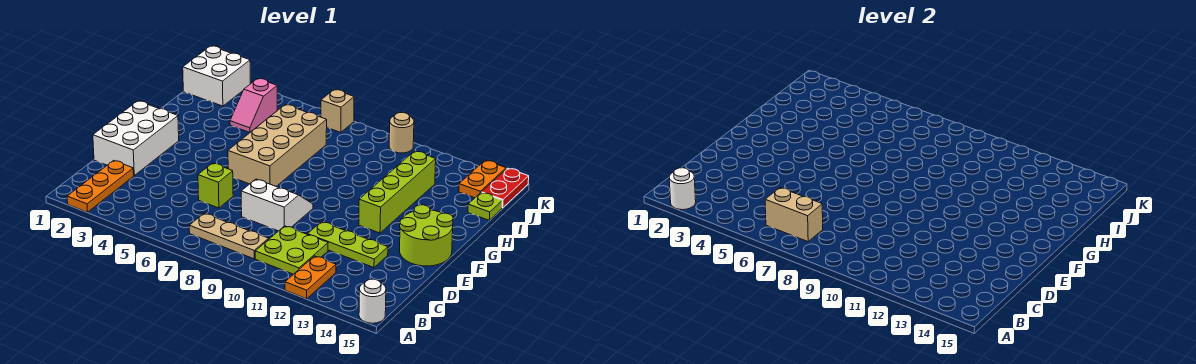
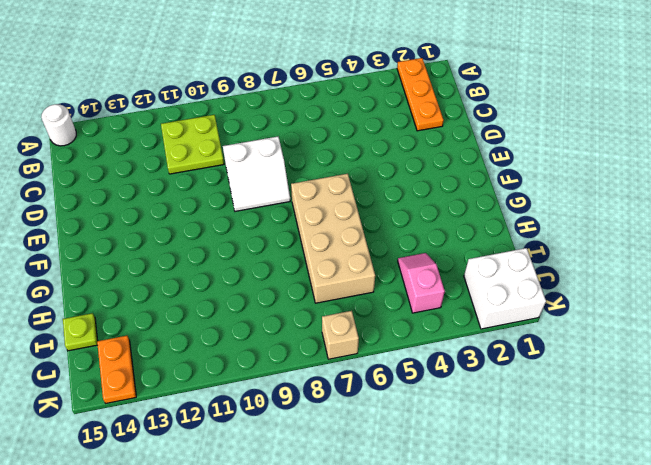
none -> orange 1x2 plate [285,256,336,299]
none -> tan 1x3 plate [189,213,269,259]
none -> white 2x3 brick [93,101,179,175]

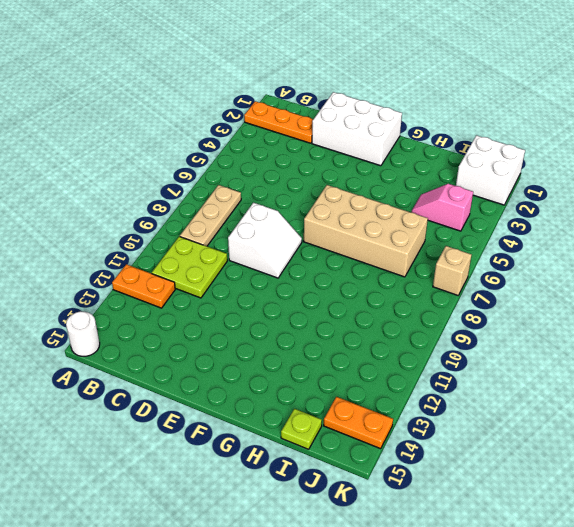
none -> lime 1x1 brick [198,163,233,208]
none -> lime 1x3 plate [308,222,388,267]
none -> lime 2x2 round brick [400,205,453,266]

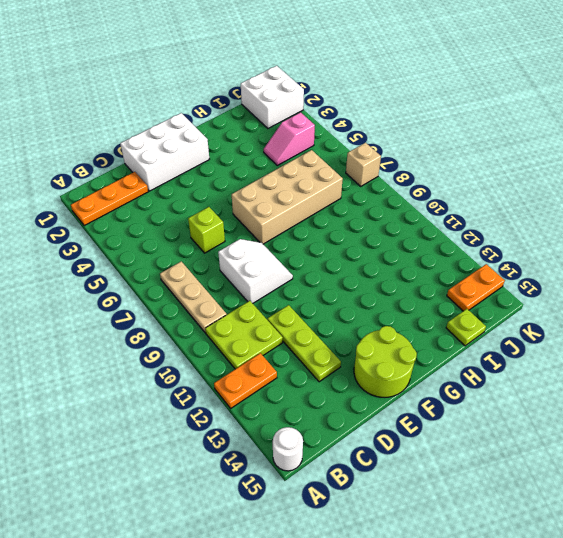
none -> lime 1x4 brick [359,151,436,233]
none -> red 1x2 plate [482,168,529,208]
none -> tan 1x1 round brick [389,112,414,153]

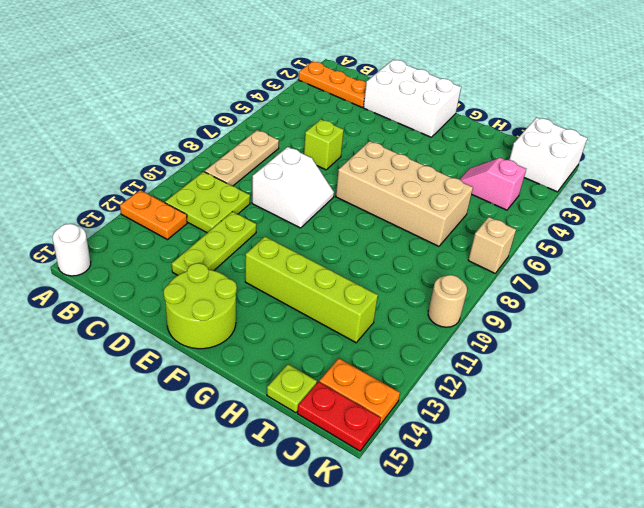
none -> white 1x1 round brick [669,168,696,210]
none -> tan 1x2 brick [765,188,823,242]

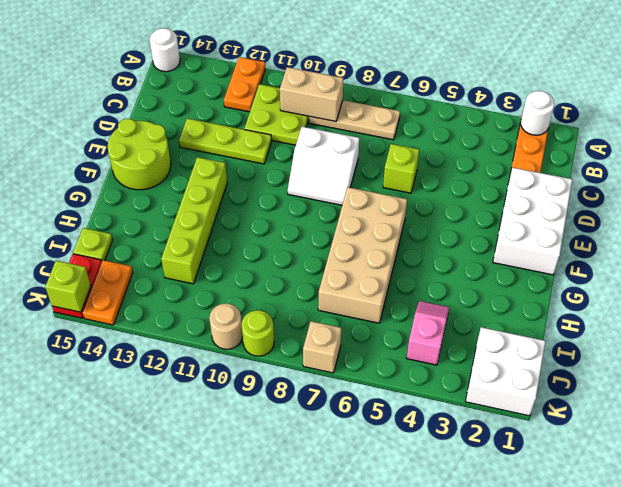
tan 1x2 brick [280,67,343,121] -> tan 1x2 brick moved to [765,188,823,242]
lime 1x1 round brick [242,310,274,356] -> none
lime 1x1 brick [45,261,91,312] -> none

